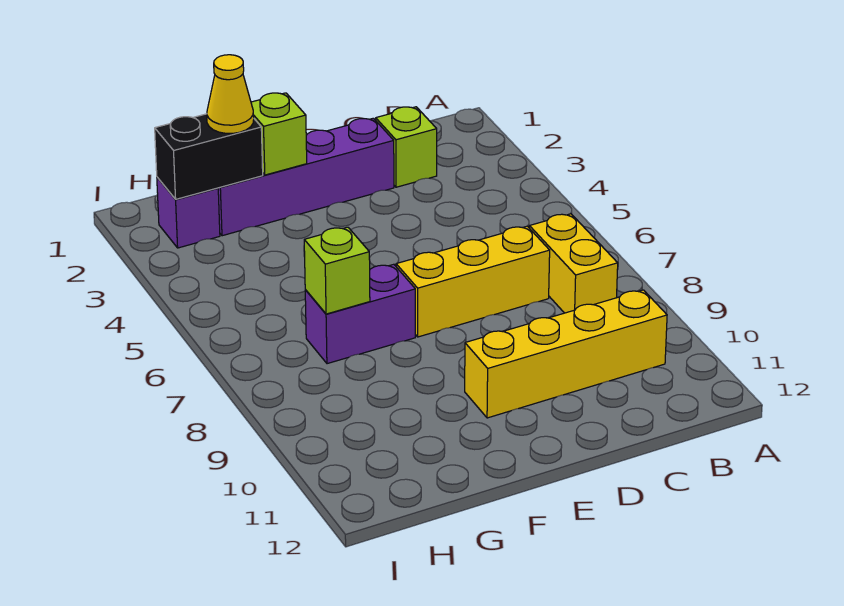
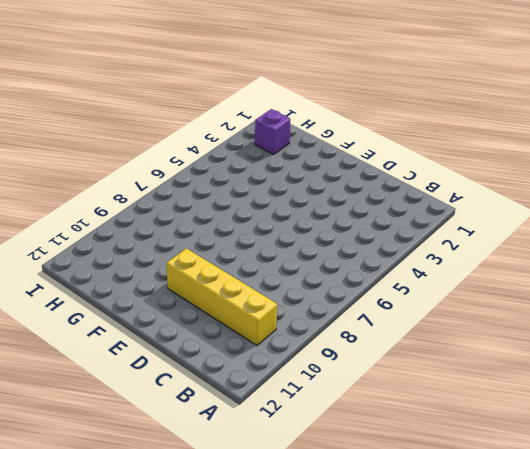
none -> yellow 1x2 brick [529,214,618,313]
none -> lime 1x1 brick [376,107,437,187]

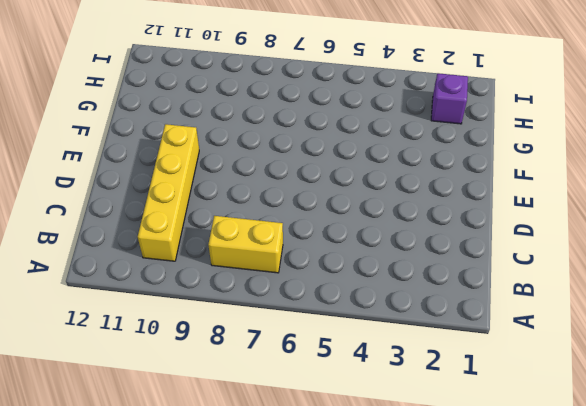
none -> lime 1x1 brick [376,107,437,187]
none -> yellow 1x3 brick [396,226,550,337]

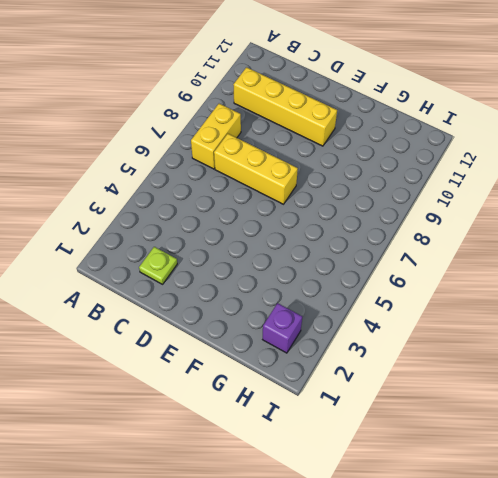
lime 1x1 plate [139,247,177,284] -> lime 1x1 brick [376,107,437,187]
none -> purple 1x4 brick [218,118,394,236]
none -> purple 1x2 brick [305,264,415,364]

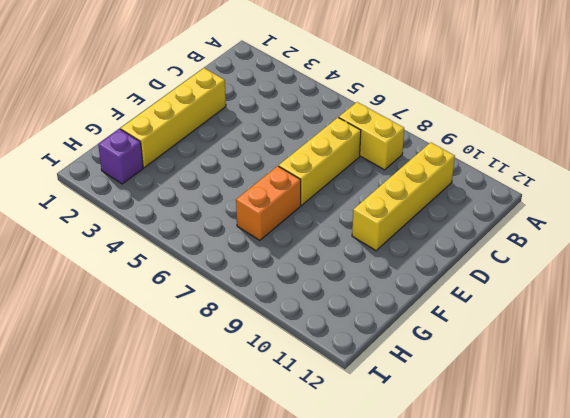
yellow 1x4 brick [121,68,226,167] -> purple 1x4 brick [218,118,394,236]
orange 1x2 brick [236,166,301,240] -> purple 1x2 brick [305,264,415,364]
none -> lime 1x1 brick [376,107,437,187]
none -> lime 1x1 brick [251,93,307,175]

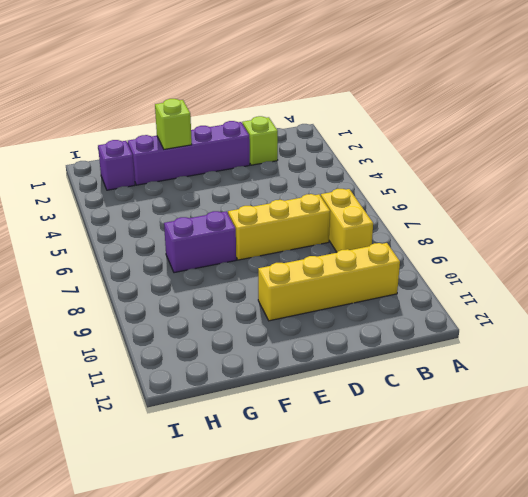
none -> black 1x2 brick [155,114,263,199]
none -> lime 1x1 brick [304,227,370,314]

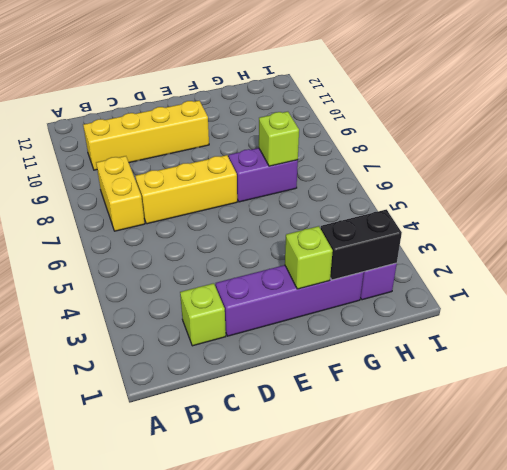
none -> yellow 1x1 cone [207,55,254,133]

